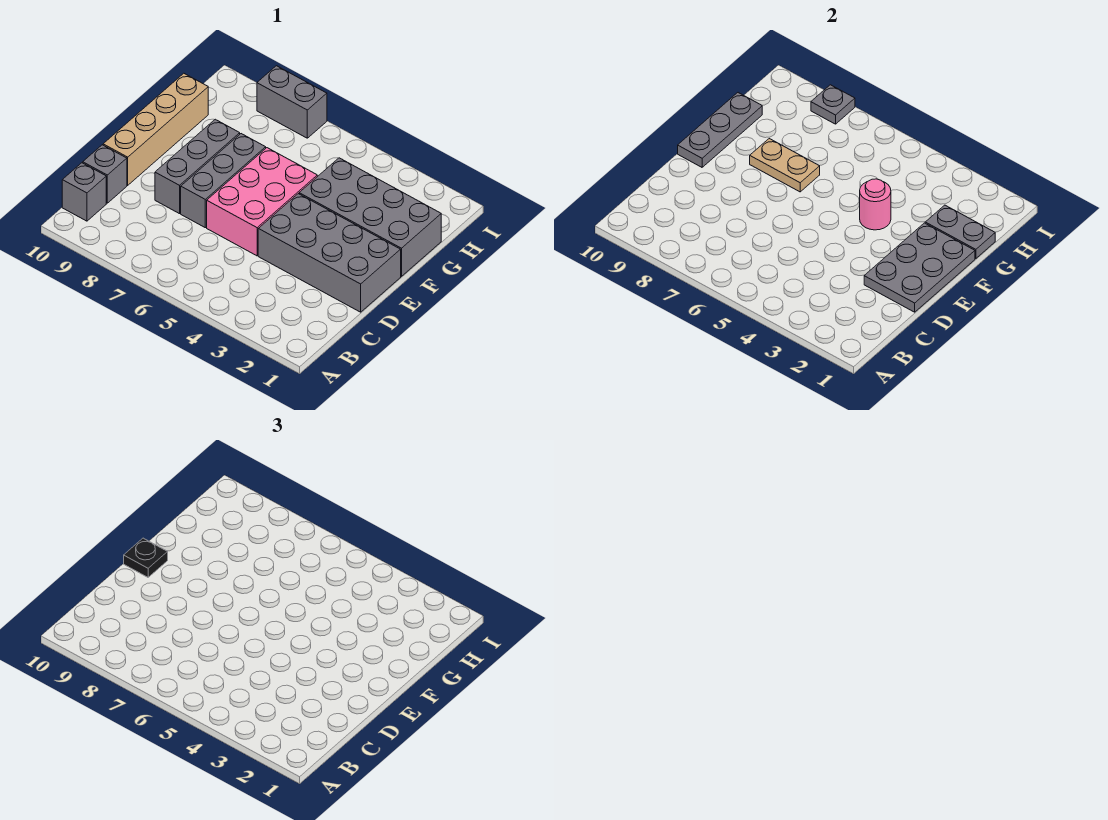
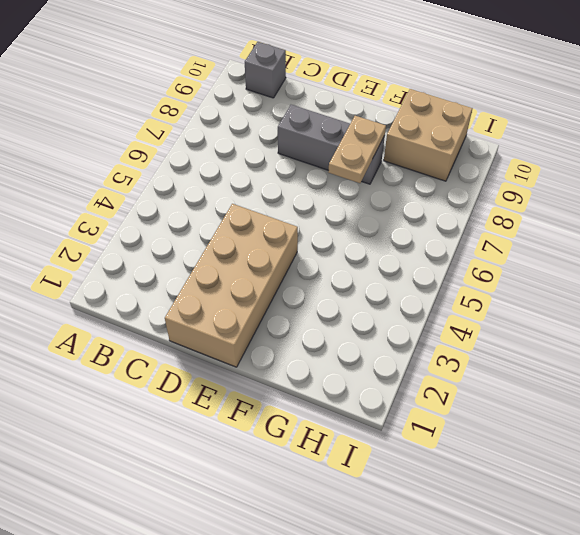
tan 2x4 brick [165,204,298,367] -> grey 2x4 brick [258,194,401,312]
tan 2x2 brick [384,89,473,181] -> tan 1x4 brick [103,73,208,185]
none -> grey 1x1 brick [83,145,127,203]
none -> pink 2x3 brick [207,148,317,256]
none -> grey 1x3 brick [181,134,266,228]

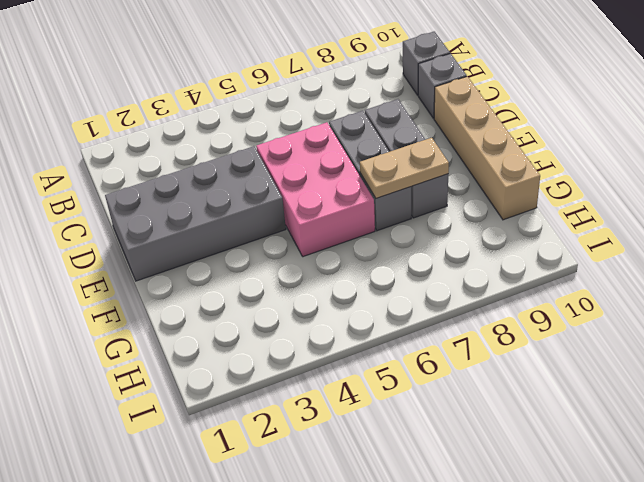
none -> grey 2x4 brick [299,158,441,276]
none -> grey 1x2 brick [257,66,327,138]
none -> grey 2x3 plate [864,223,975,312]

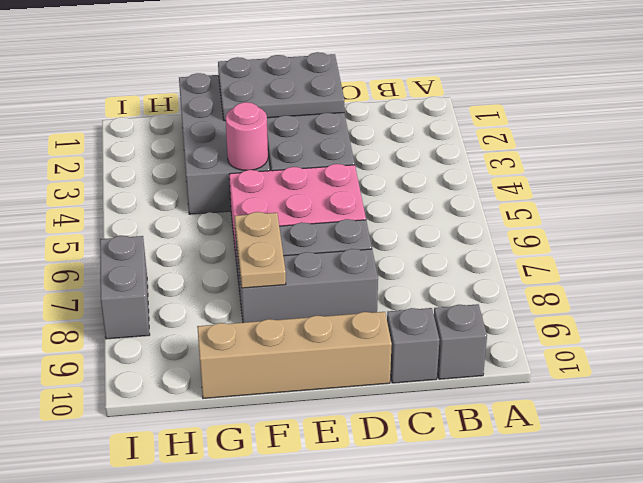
none -> grey 1x3 plate [678,93,762,167]
none -> grey 1x2 plate [925,205,995,259]
none -> grey 1x1 plate [811,85,855,124]

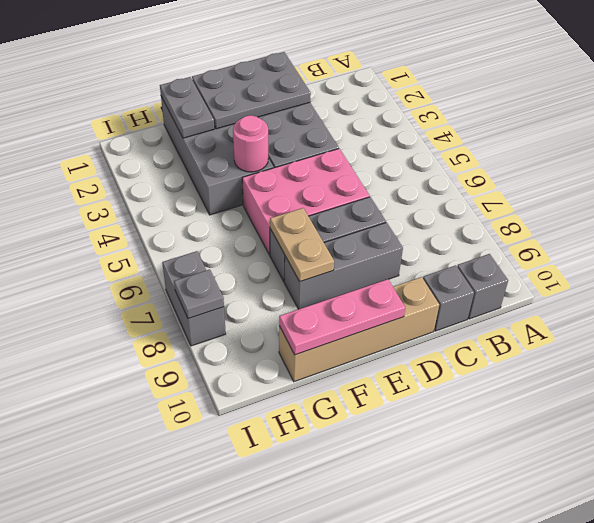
pink 1x3 plate [279,279,405,355] -> grey 1x3 plate [678,93,762,167]
none -> black 1x1 plate [124,538,168,577]

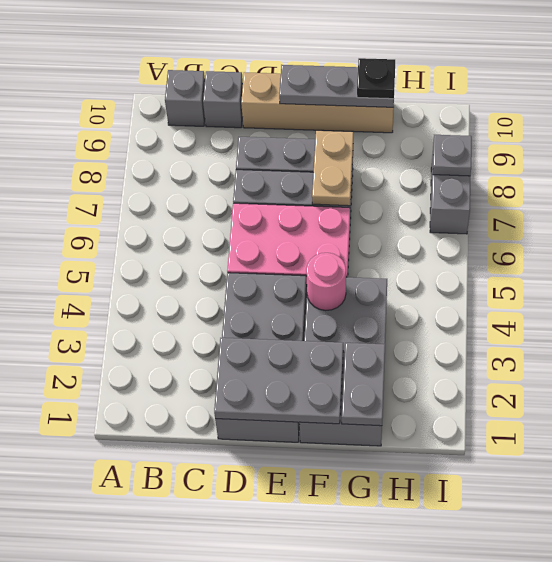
black 1x1 plate [357,58,395,99] -> black 1x1 plate moved to [124,538,168,577]

